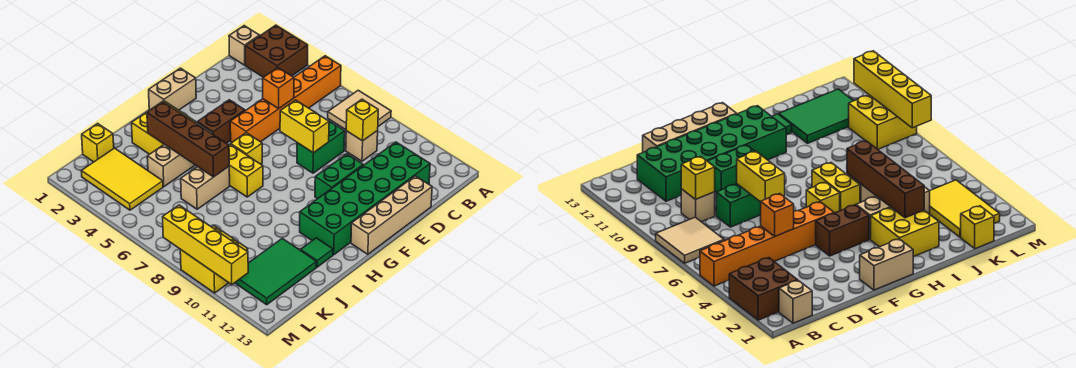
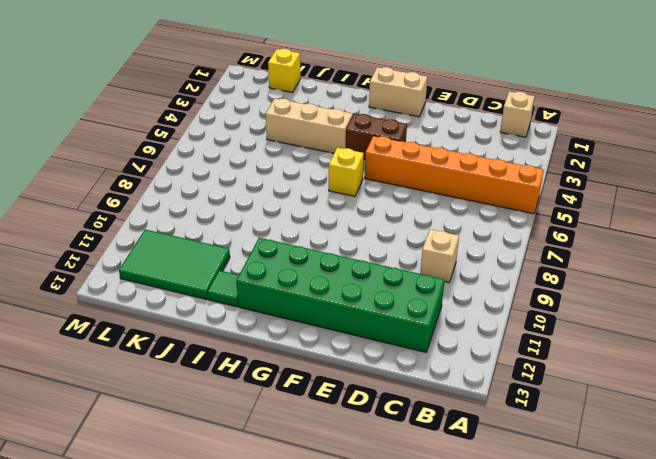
none -> brown 2x2 brick [245,25,308,77]
none -> tan 2x2 tile [328,90,391,130]
none -> green 1x2 brick [297,121,345,173]

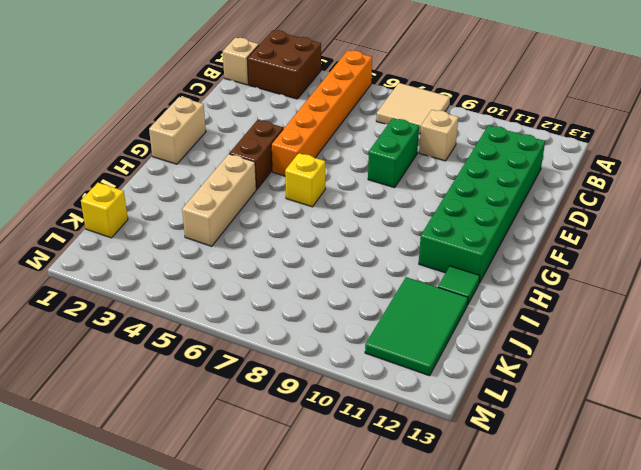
none -> tan 1x4 brick [351,176,432,254]
none -> green 1x2 brick [315,154,363,199]
none -> yellow 2x2 brick [132,101,196,154]

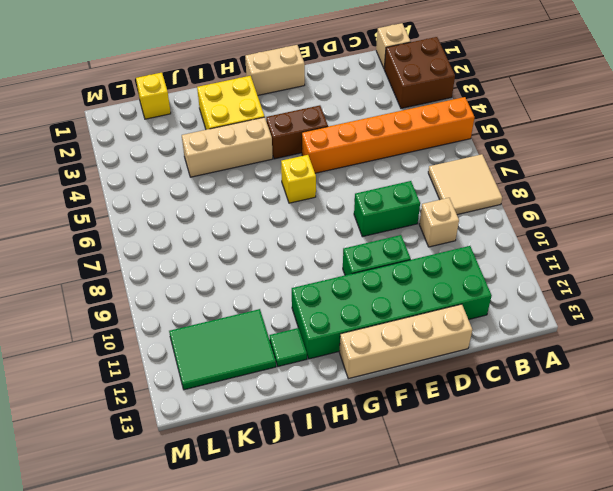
none -> yellow 1x2 brick [229,144,263,197]
none -> tan 1x2 brick [181,167,230,209]
none -> yellow 2x3 tile [81,148,163,210]

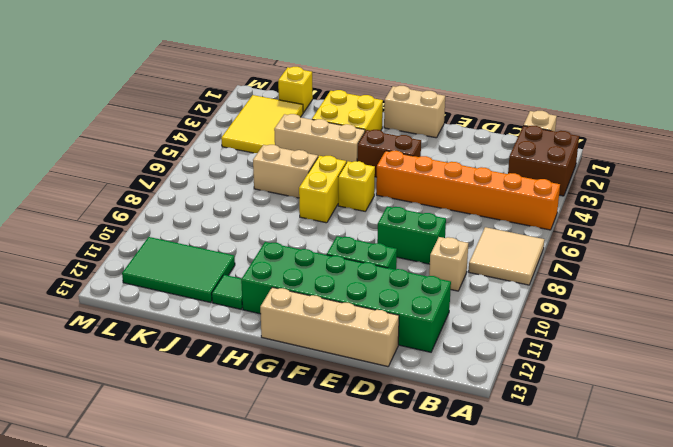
none -> yellow 2x2 brick [180,226,248,293]
none -> yellow 1x1 brick [346,99,378,141]
none -> orange 1x1 brick [263,68,294,109]

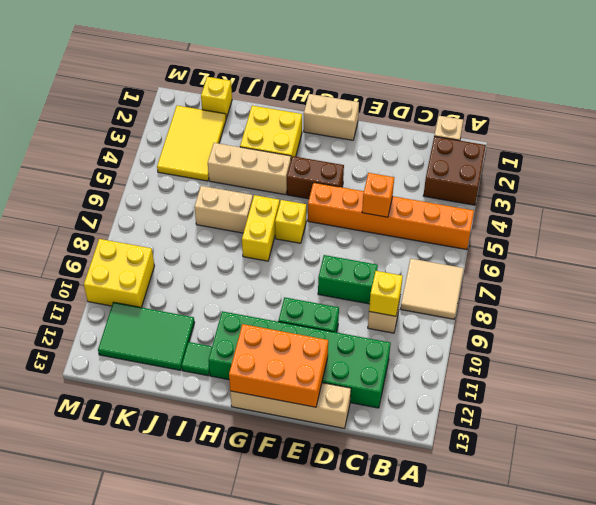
orange 2x3 brick [229,324,328,407] -> none
none -> yellow 1x2 brick [280,100,329,153]
none -> brown 1x4 brick [147,102,229,177]
none -> yellow 1x4 brick [163,205,248,284]

